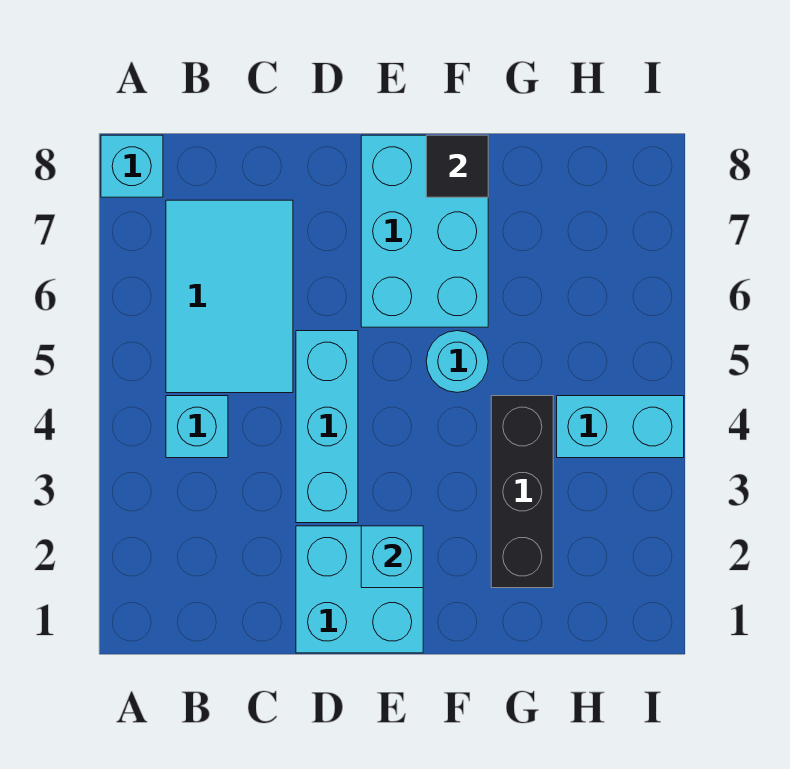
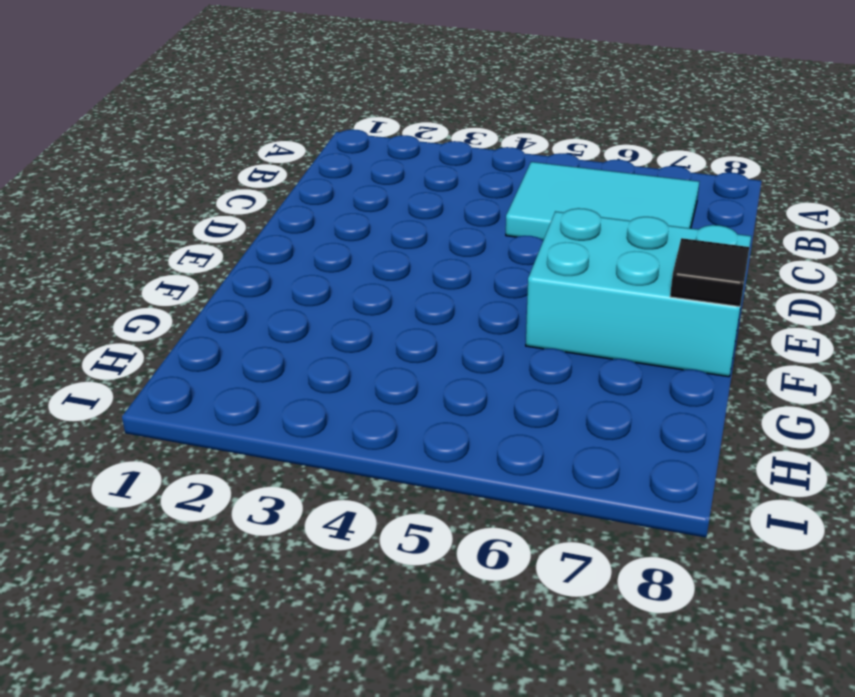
none -> cyan 1x1 brick [101,135,163,197]
none -> cyan 1x1 brick [166,396,228,458]

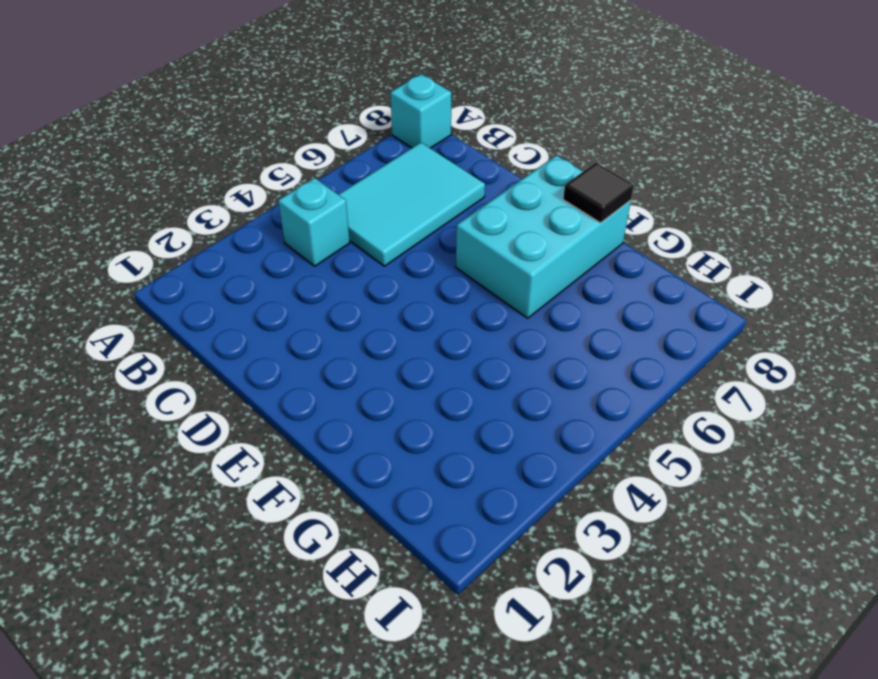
none -> cyan 2x2 brick [296,526,423,653]
none -> cyan 1x3 brick [296,331,358,523]

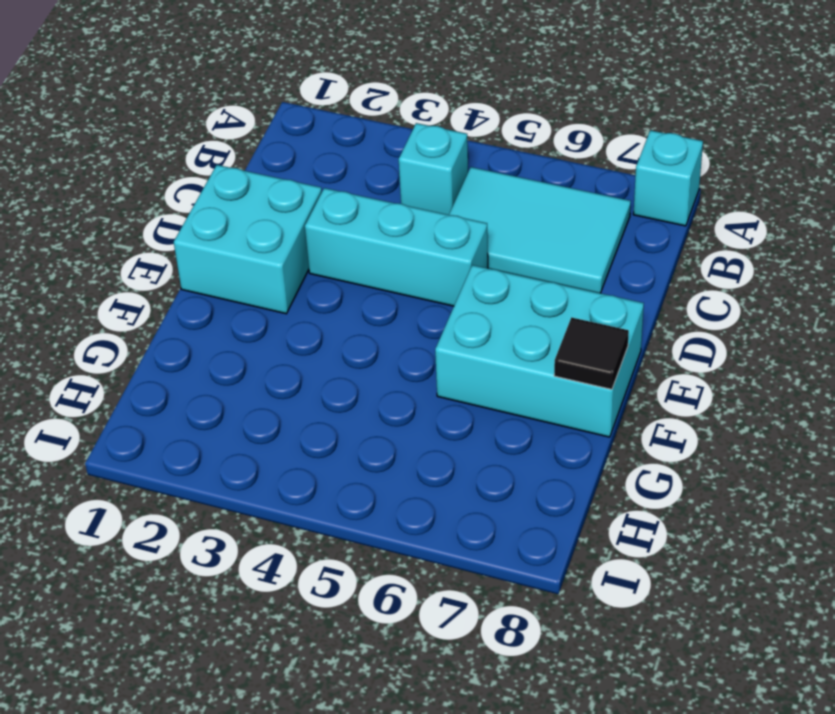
none -> cyan 1x1 round brick [426,331,488,393]
none -> black 1x3 brick [491,396,553,588]

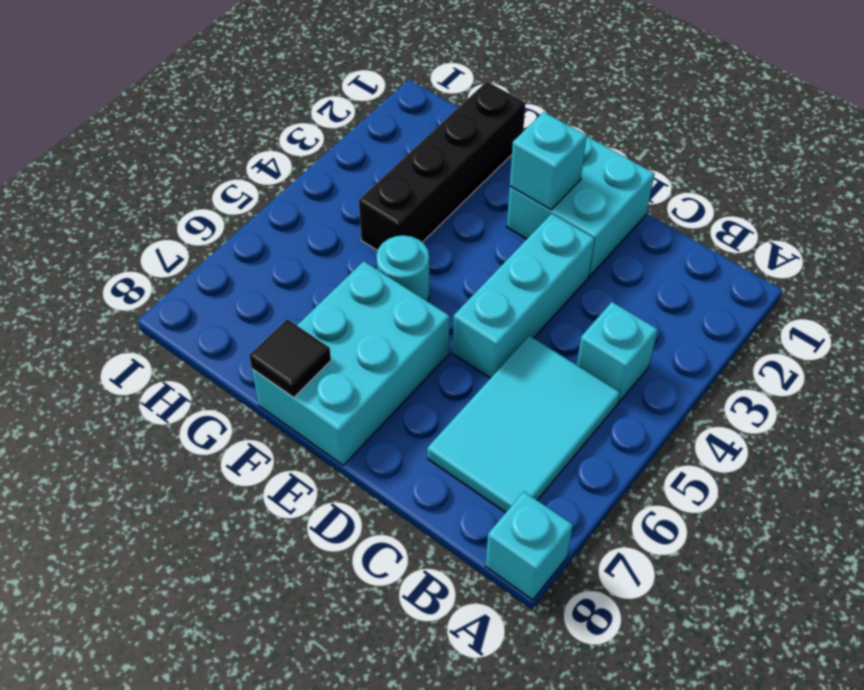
black 1x4 brick [359,81,526,251] -> black 1x3 brick [491,396,553,588]
none -> cyan 1x2 brick [557,396,684,458]

